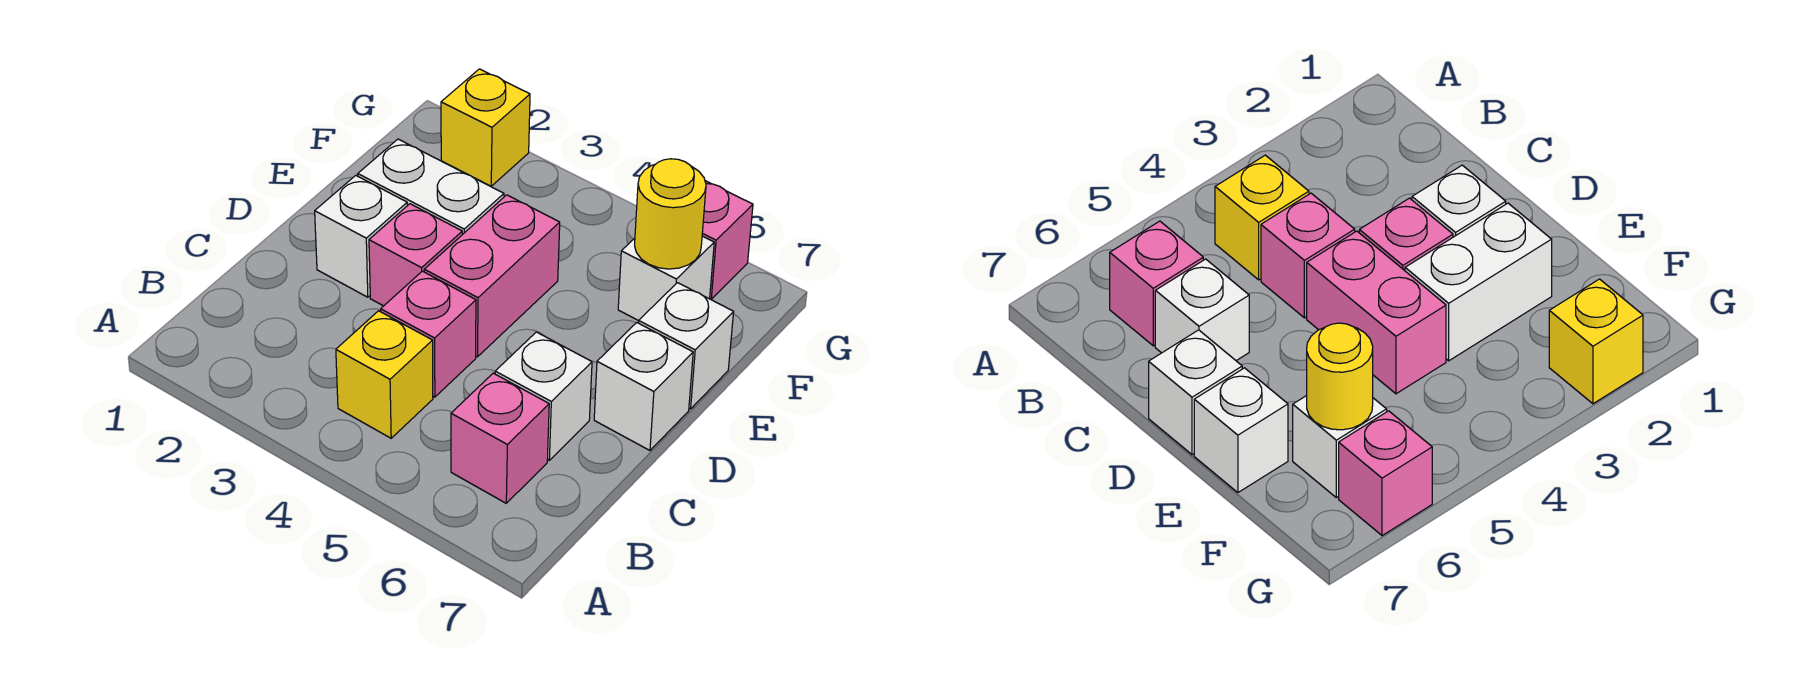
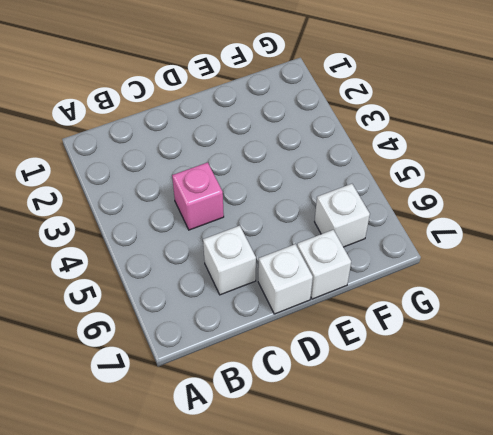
none -> yellow 1x1 brick [336,311,433,438]
none -> pink 1x1 brick [451,373,549,503]
none -> white 1x1 brick [315,175,407,297]

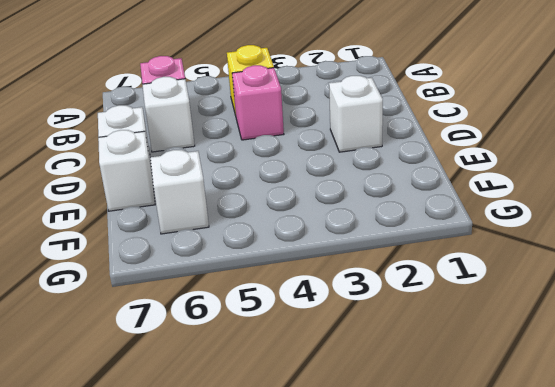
none -> pink 1x1 brick [369,204,462,306]
none -> pink 1x2 brick [424,195,560,357]
none -> white 1x2 brick [358,139,504,235]

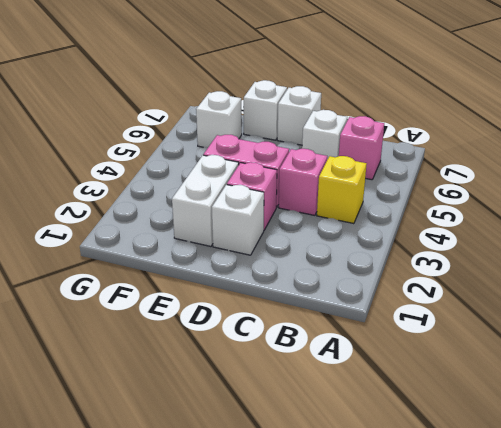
none -> yellow 1x1 brick [441,69,530,186]
none -> pink 1x1 brick [702,181,753,299]
none -> yellow 1x1 round brick [635,159,706,269]

